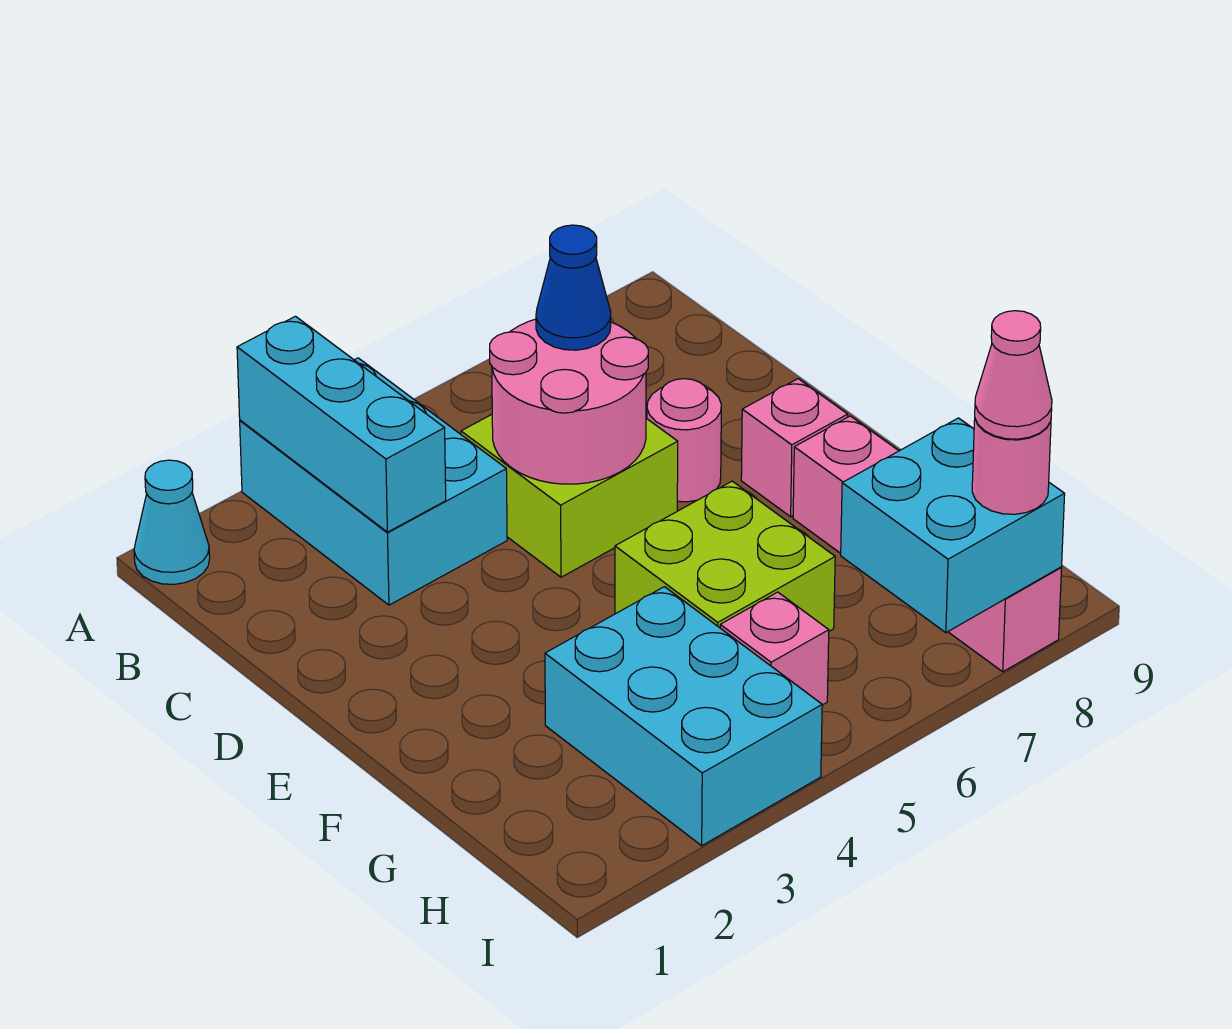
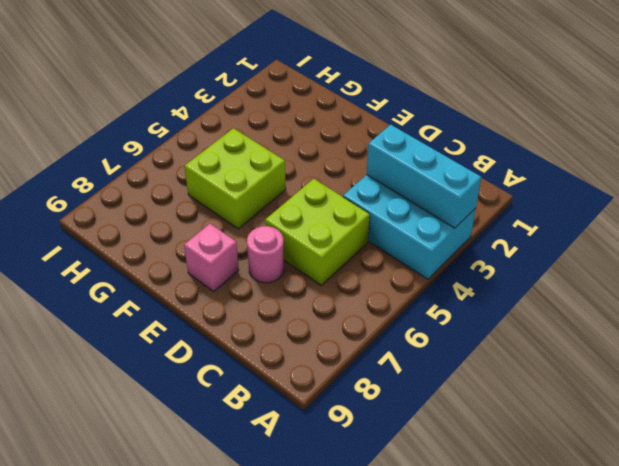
none -> cyan 1x1 cone [134,460,210,584]
none -> pink 1x4 brick [793,416,1062,672]
none -> cyan 2x3 brick [545,587,822,846]

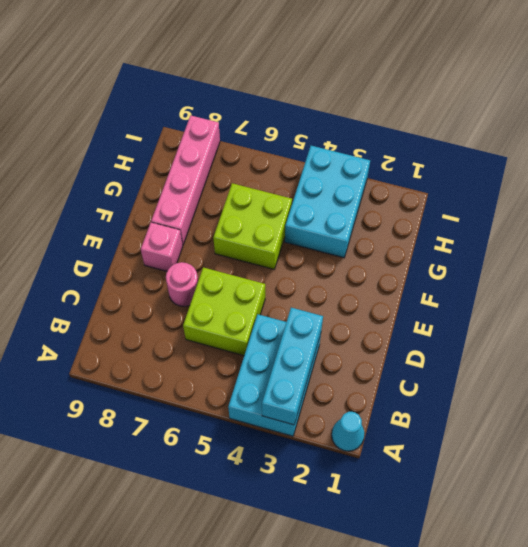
none -> pink 1x1 brick [720,592,829,705]
none -> pink 2x2 round brick [490,319,648,484]
none -> cyan 2x2 brick [841,418,1065,633]

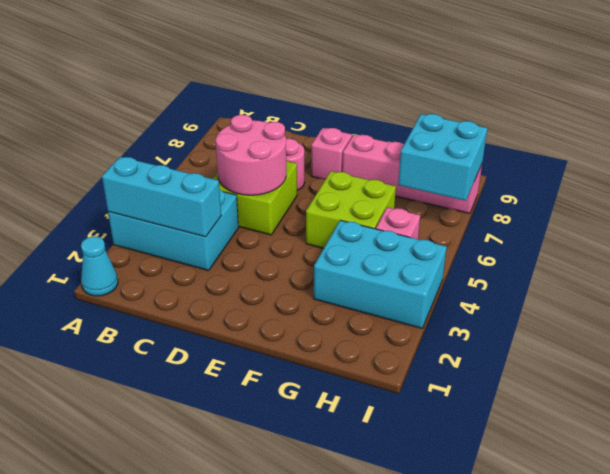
none -> blue 1x1 cone [536,225,611,350]
none -> pink 1x1 round brick [972,419,1051,514]
none -> pink 1x1 cone [975,311,1052,439]

